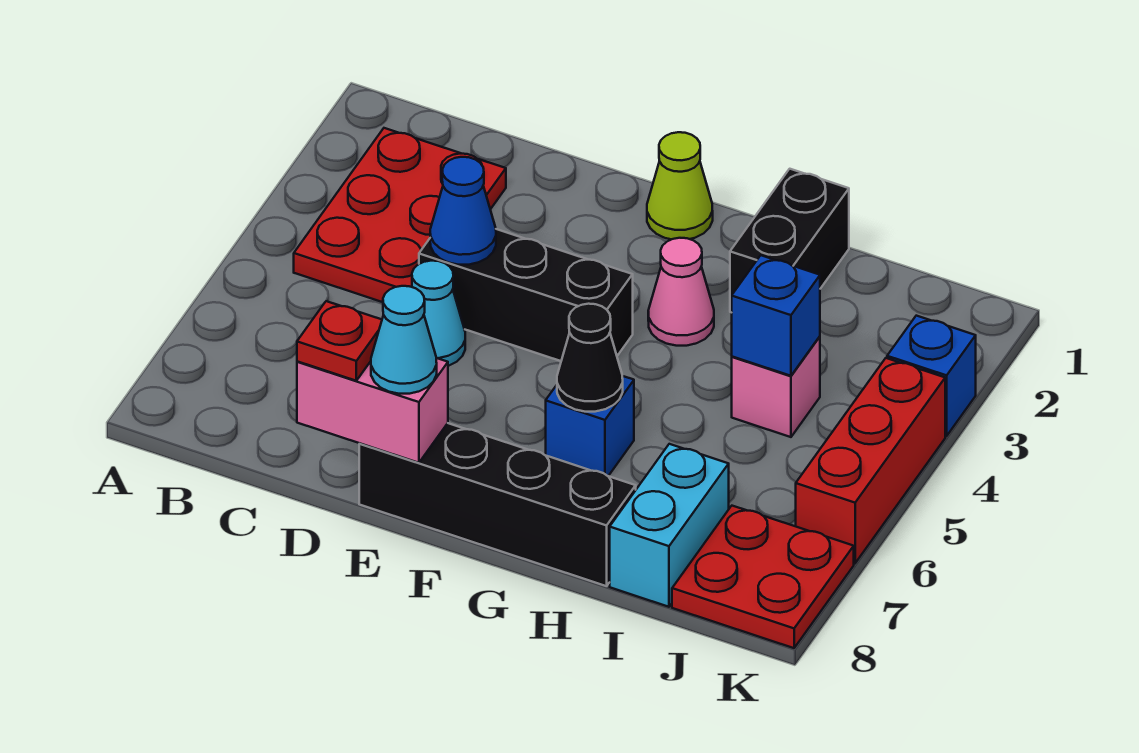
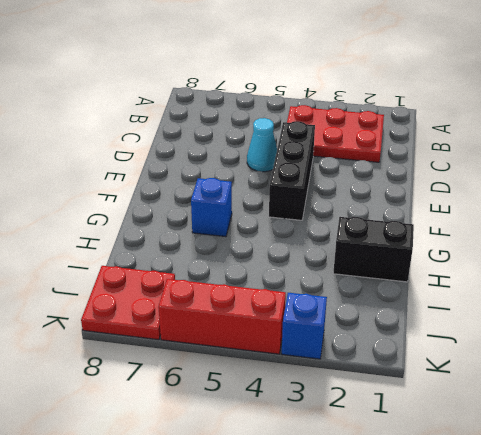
none -> black 1x4 brick [359,423,636,586]
none -> lime 1x1 cone [647,132,713,239]
none -> pink 1x1 cone [648,238,714,346]

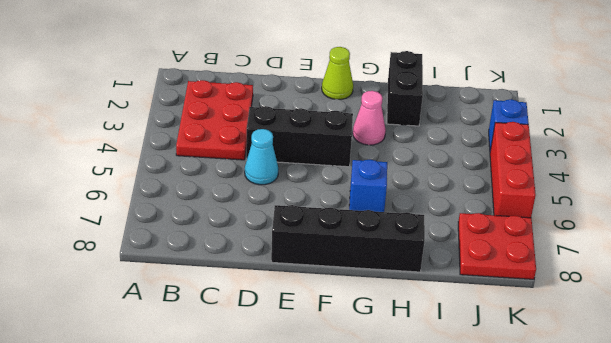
none -> pink 1x1 brick [732,336,820,437]
none -> cyan 1x2 brick [610,444,729,607]
none -> blue 1x1 cone [430,157,496,265]

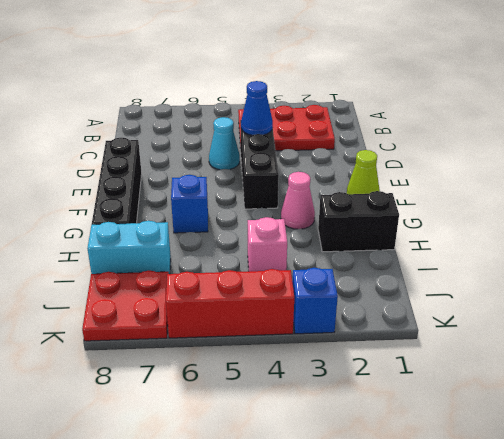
none -> pink 1x2 brick [297,358,448,463]
none -> black 1x1 cone [557,304,623,412]
none -> blue 1x1 brick [732,255,820,376]

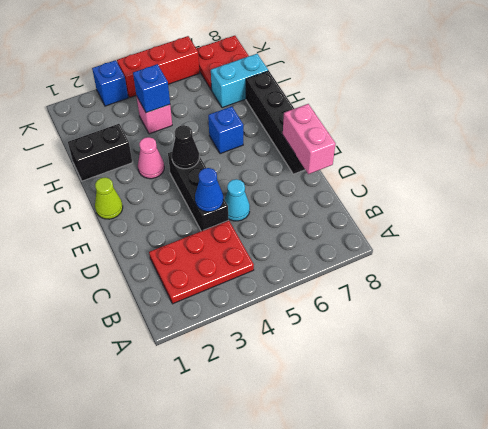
black 1x1 cone [172,125,199,169] -> black 1x1 cone moved to [557,304,623,412]
none -> red 1x1 plate [297,301,382,381]
none -> cyan 1x1 cone [371,286,437,394]

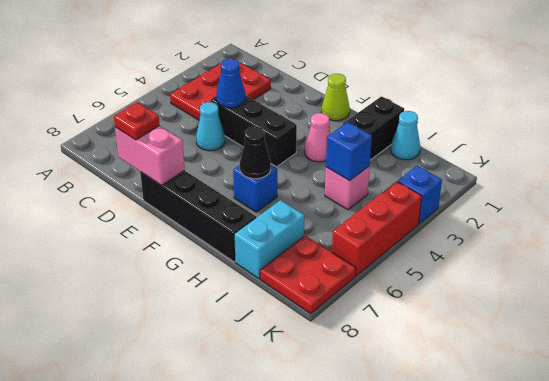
cyan 1x1 cone [391,111,420,160] -> cyan 1x1 cone moved to [371,286,437,394]

